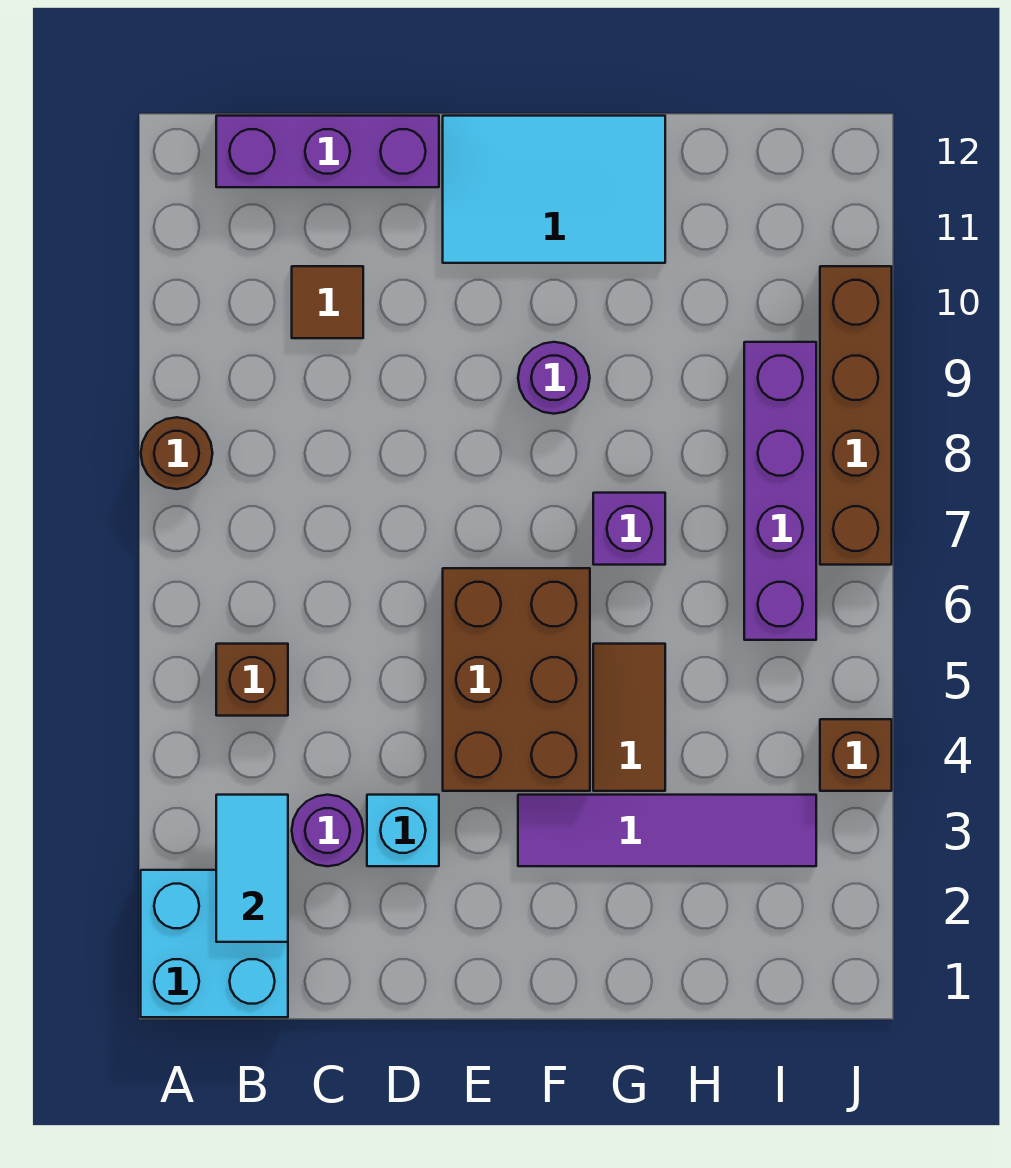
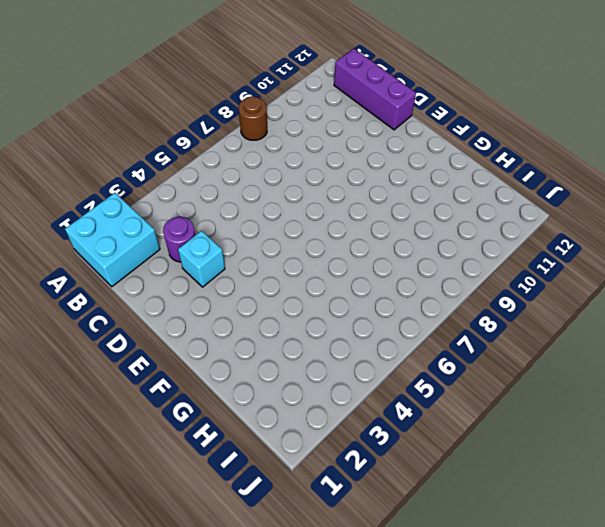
none -> brown 1x1 brick [216,644,288,716]
none -> brown 1x1 tile [292,266,363,338]
none -> brown 2x3 brick [443,568,590,791]

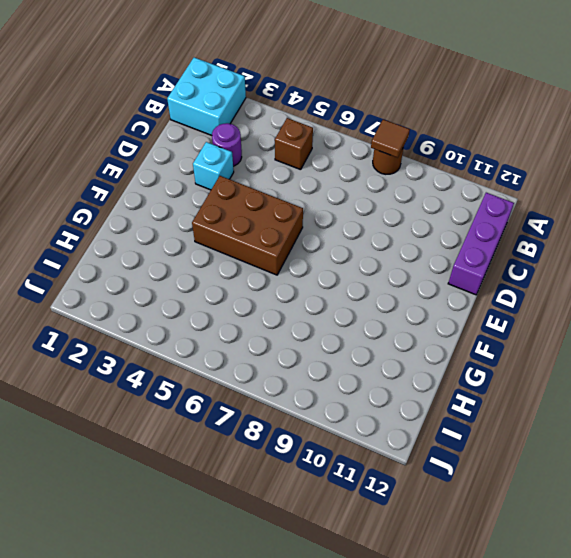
brown 1x1 tile [371,119,410,158] -> brown 1x1 tile moved to [292,266,363,338]
none -> cyan 2x3 tile [443,116,665,263]
none -> purple 1x4 tile [518,795,816,866]
none -> purple 1x1 round brick [518,342,590,414]

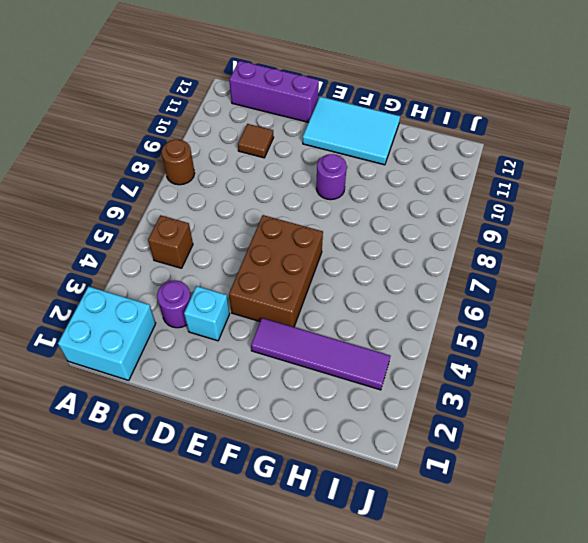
none -> brown 1x2 tile [593,644,665,791]
none -> purple 1x1 brick [593,493,665,565]
none -> purple 1x4 brick [744,342,816,640]

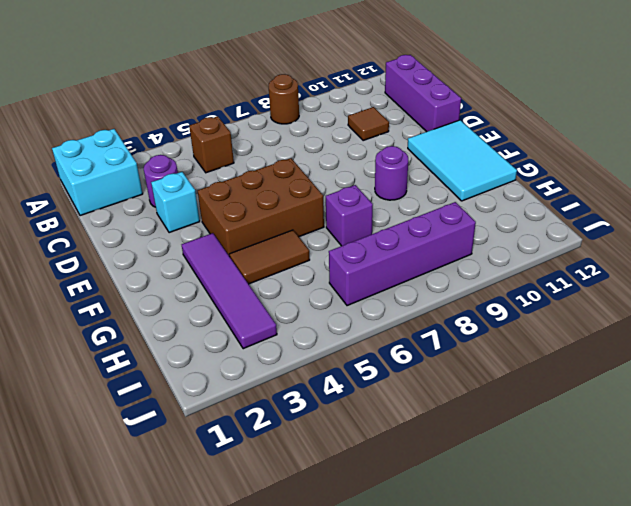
none -> brown 1x1 brick [820,719,892,791]
none -> brown 1x4 brick [820,266,892,565]
none -> cyan 1x2 tile [216,795,288,942]

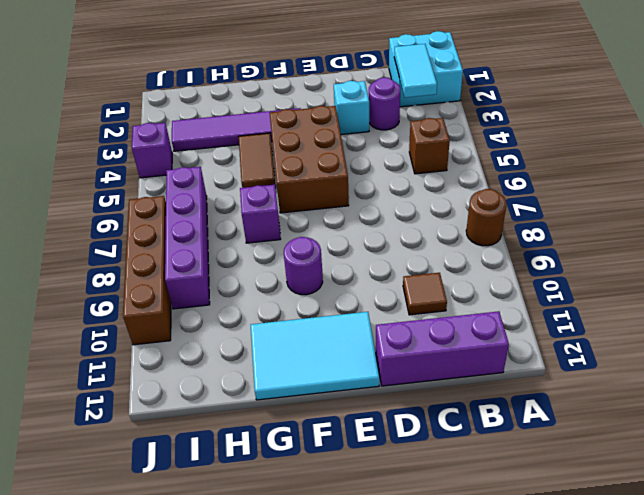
purple 1x1 brick [132,123,172,178] -> brown 1x1 brick [820,719,892,791]

